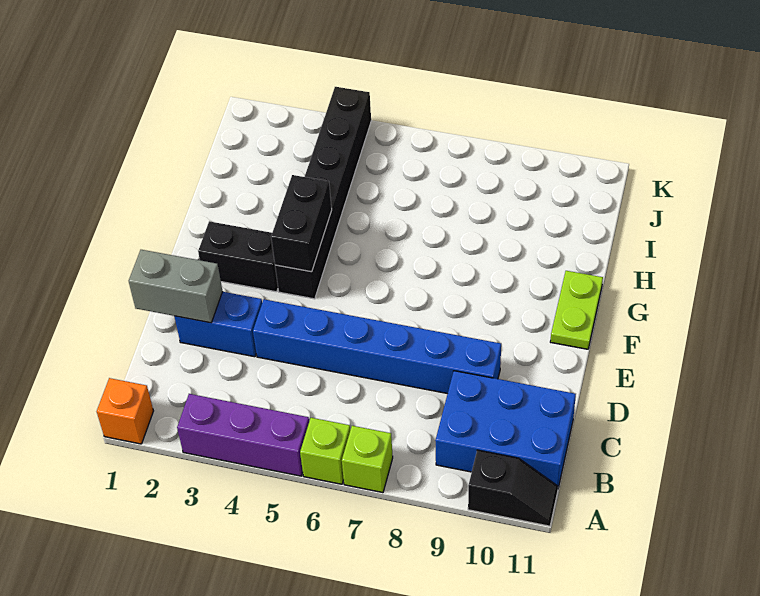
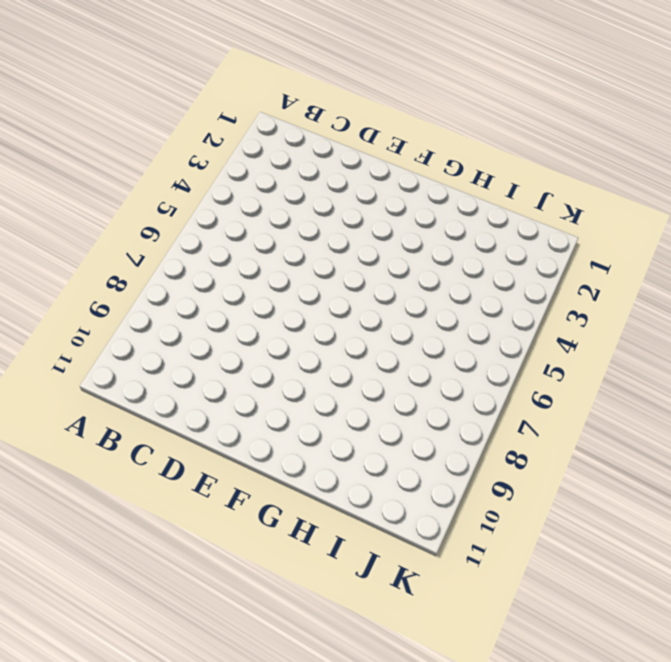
none -> orange 1x1 brick [97,378,153,444]
none -> purple 1x3 brick [177,394,309,476]
none -> lime 1x1 brick [300,418,350,484]

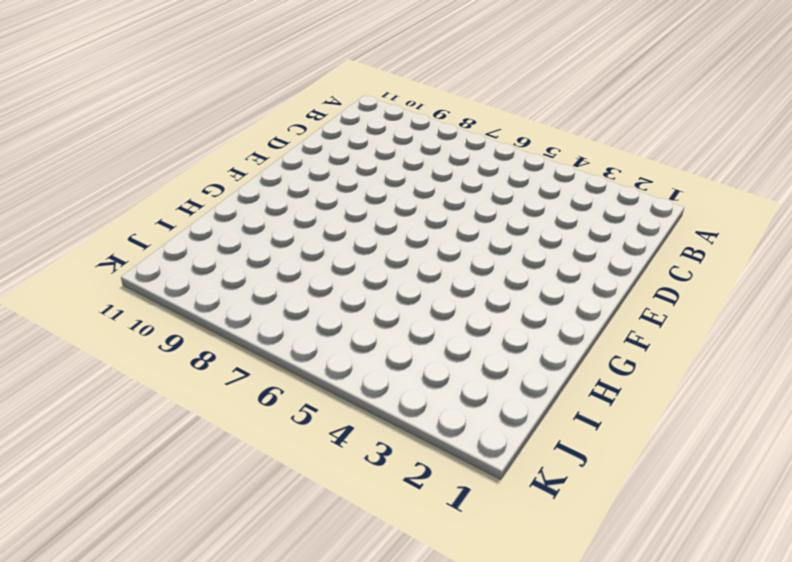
none -> orange 1x1 brick [97,378,153,444]
none -> purple 1x3 brick [177,394,309,476]
none -> lime 1x1 brick [300,418,350,484]

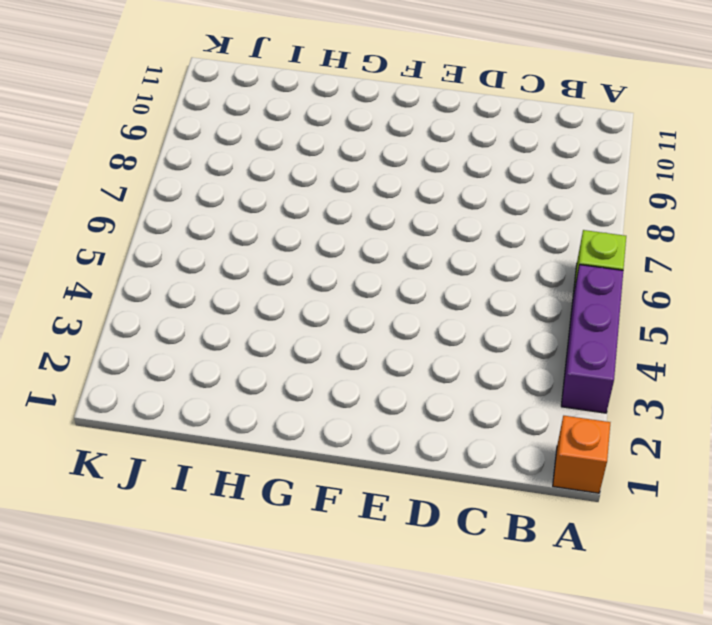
none -> lime 1x1 brick [342,426,393,493]
none -> black 1x2 slope [468,450,558,526]
none -> blue 2x3 brick [435,371,576,487]

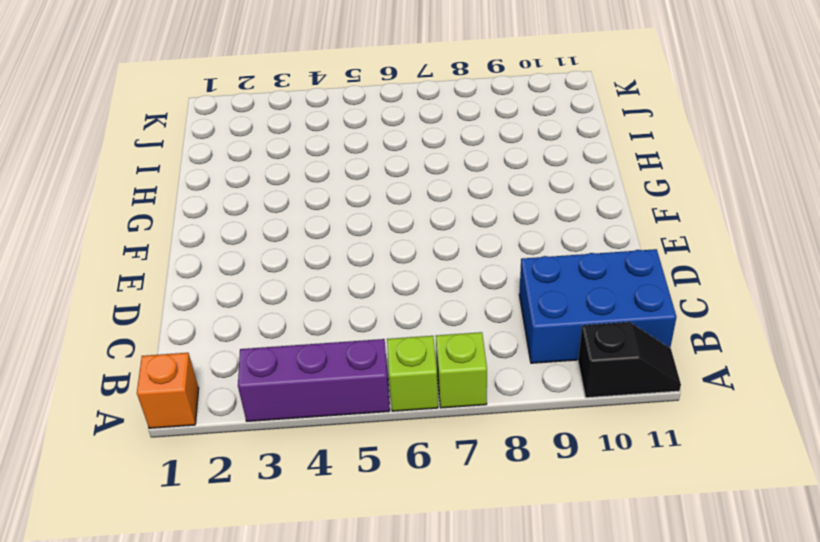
none -> blue 1x2 brick [174,292,262,357]
none -> blue 1x6 brick [253,299,501,394]
none -> black 1x2 brick [198,221,278,292]

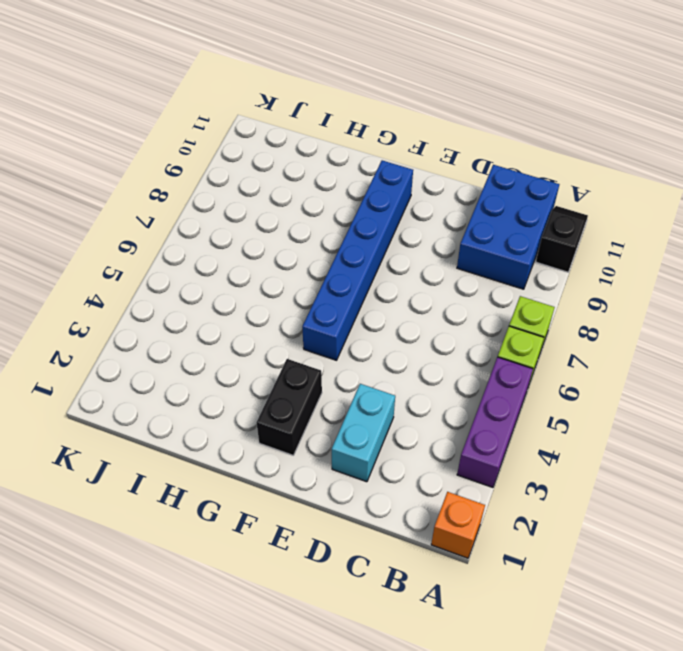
cyan 1x2 brick [332,384,395,482] -> blue 1x2 brick [174,292,262,357]
blue 1x6 brick [302,160,413,360] -> blue 1x6 brick moved to [253,299,501,394]
none -> black 1x6 brick [275,87,371,299]
none -> lime 1x2 plate [550,271,603,349]
none -> grey 1x2 brick [129,250,223,323]

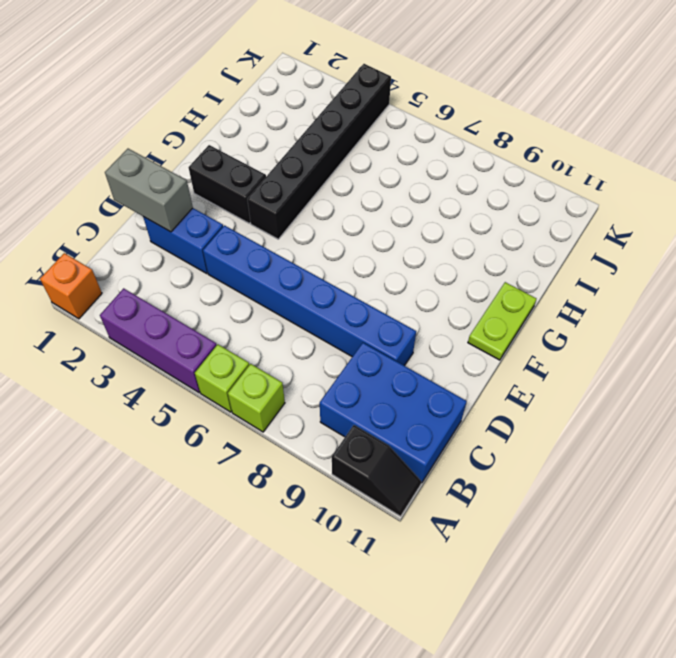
none -> black 1x2 brick [271,175,332,272]

